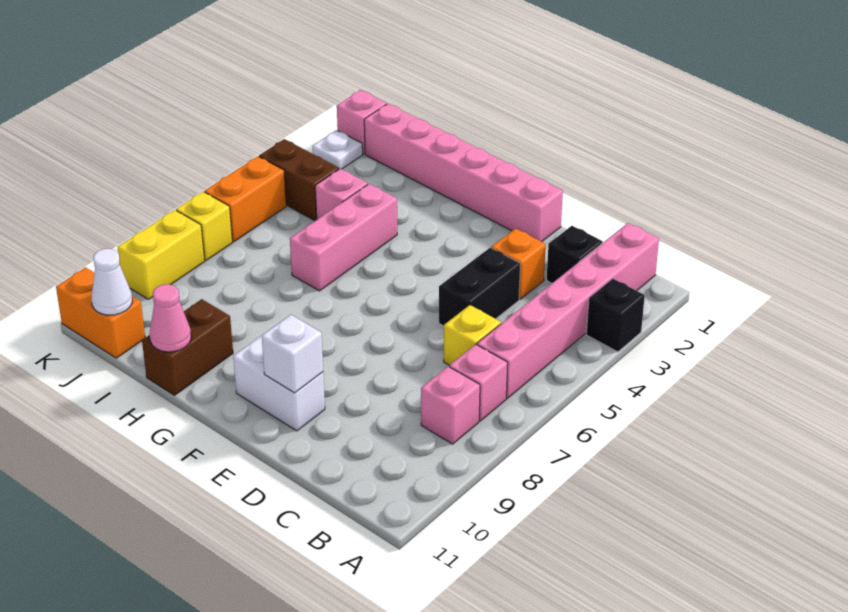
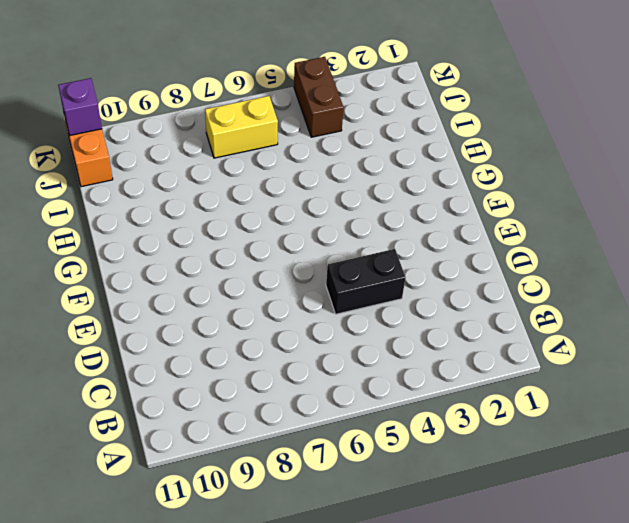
yellow 1x2 brick [205,96,278,158] -> yellow 1x2 brick moved to [118,210,205,299]
purple 1x1 brick [58,78,102,136] -> none
none -> black 1x1 brick [586,279,645,352]
none -> pink 1x6 brick [477,223,659,398]
none -> pink 1x1 brick [449,344,508,421]

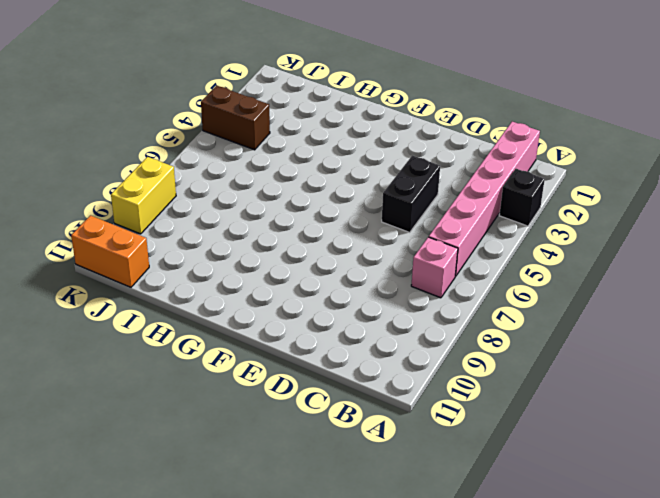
none -> pink 1x1 brick [421,367,480,444]
none -> black 1x1 brick [547,226,603,283]
none -> yellow 1x1 brick [444,305,501,365]

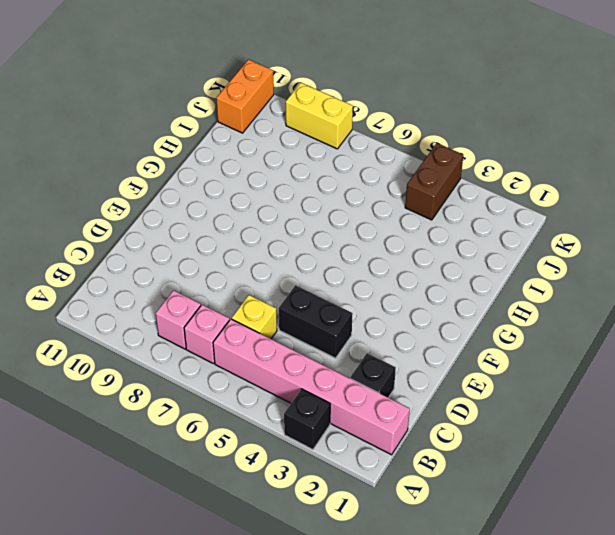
none -> orange 1x1 brick [491,228,546,299]
none -> pink 1x6 brick [364,104,563,242]
none -> white 1x2 brick [233,336,325,431]

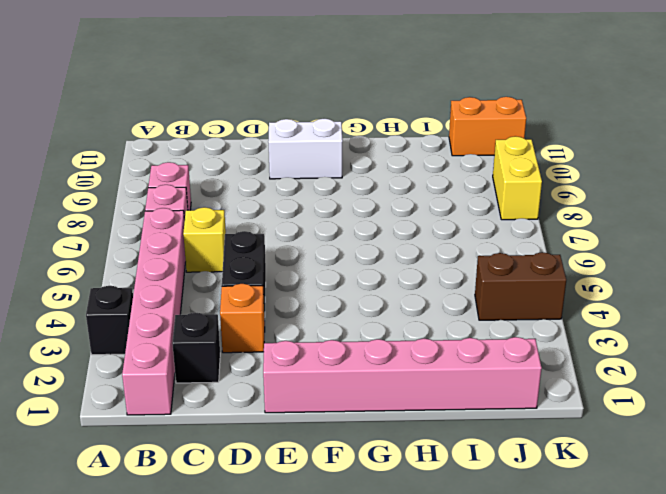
none -> pink 1x3 brick [290,184,397,291]
none -> brown 1x2 brick [142,299,233,395]
none -> pink 1x1 brick [315,169,368,219]

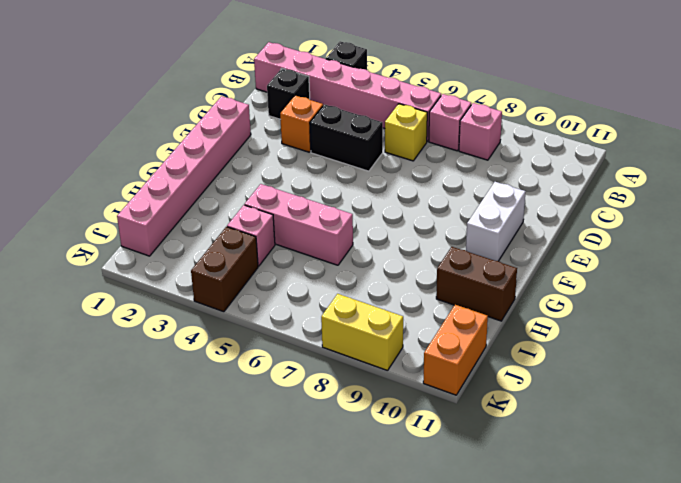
none -> pink 1x1 brick [337,90,387,154]
none -> white 1x1 plate [313,130,363,169]
none -> orange 1x2 brick [204,156,286,242]

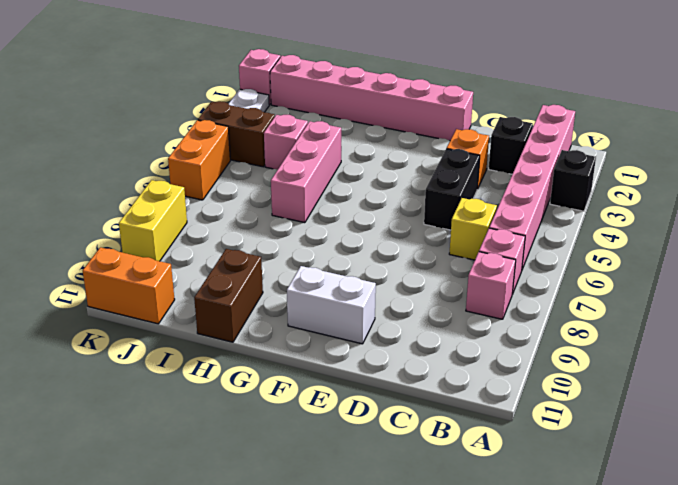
none -> yellow 1x1 brick [176,192,232,260]
none -> white 1x1 brick [262,315,323,393]
none -> pink 1x1 cone [150,284,191,352]

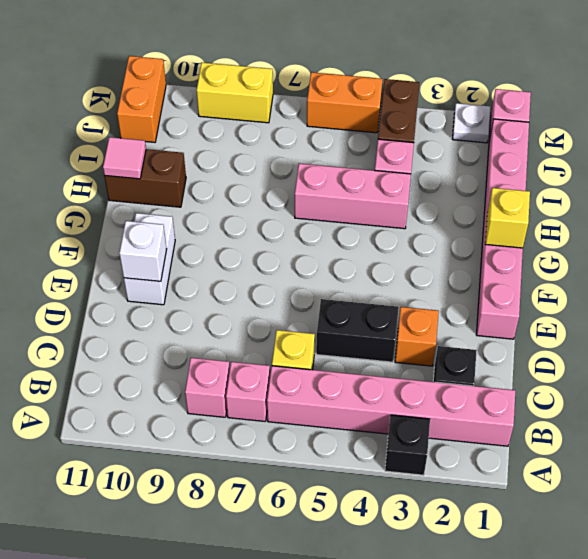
yellow 1x1 brick [485,188,530,248] -> yellow 1x1 brick moved to [176,192,232,260]
pink 1x1 tile [103,137,146,179] -> pink 1x1 cone [150,284,191,352]
none -> white 1x1 cone [91,249,132,315]

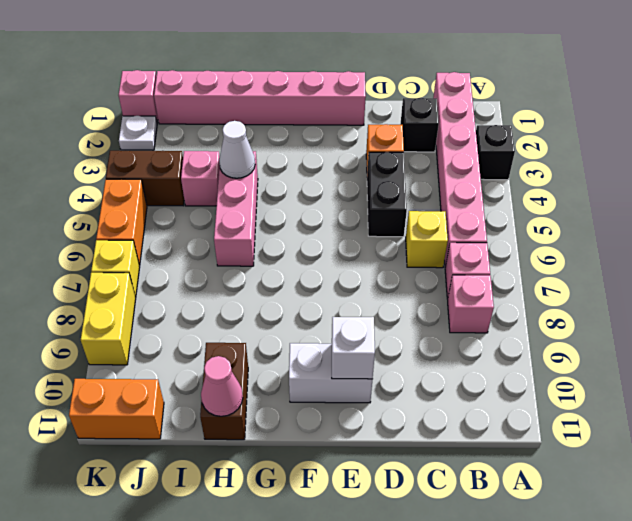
white 1x1 cone [219,121,255,178] -> white 1x1 cone moved to [91,249,132,315]

